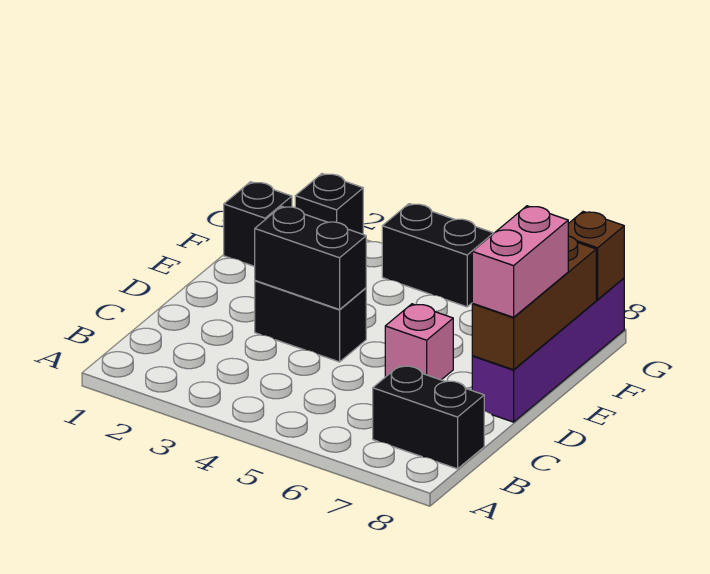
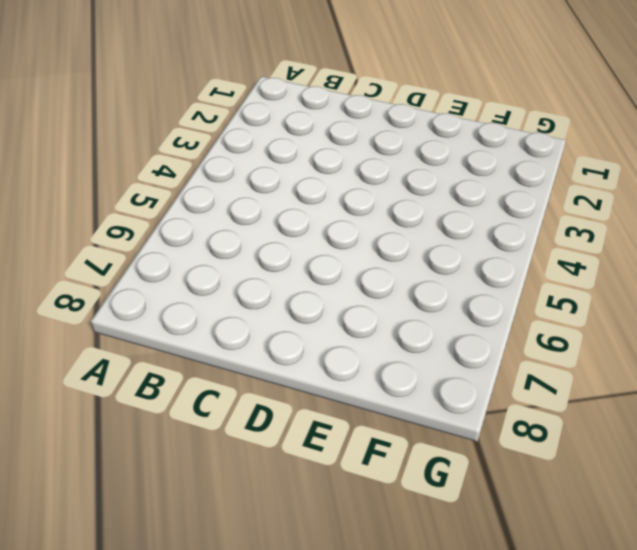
none -> black 1x2 brick [373,366,484,469]
none -> black 1x2 brick [255,281,366,362]

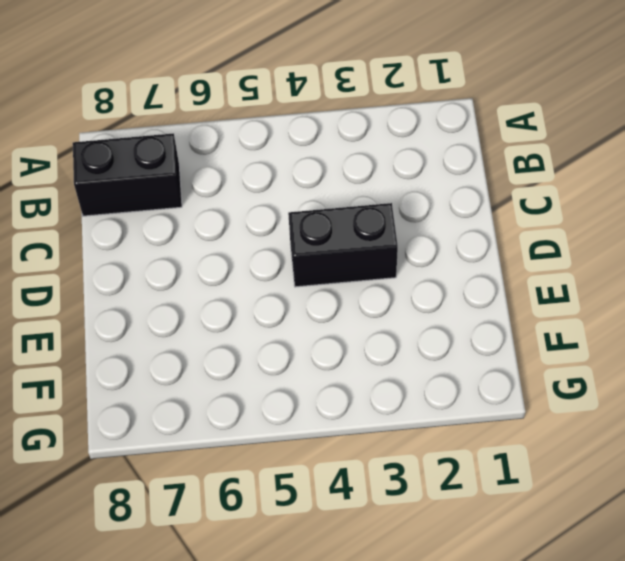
none -> pink 1x1 brick [385,304,453,380]
none -> purple 1x4 brick [472,278,624,422]

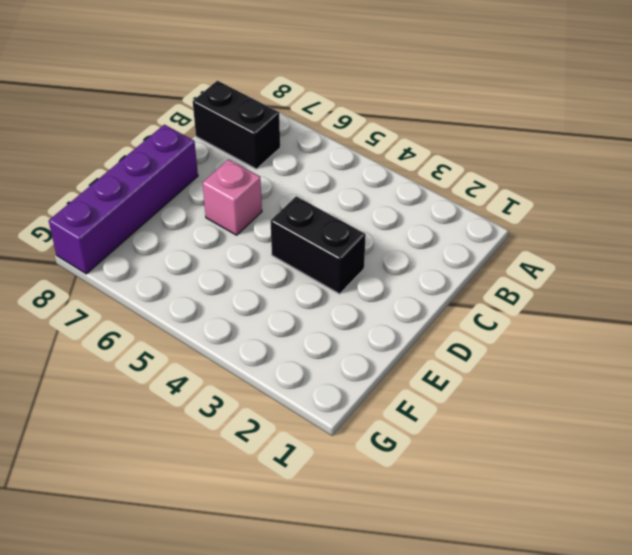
none -> black 1x1 brick [224,182,292,266]
none -> black 1x1 brick [295,174,363,234]

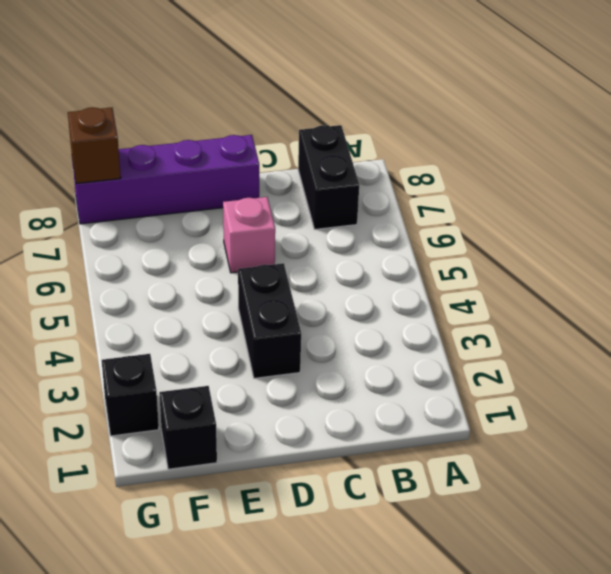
none -> black 1x2 brick [382,204,494,307]
none -> black 1x2 brick [255,206,366,310]

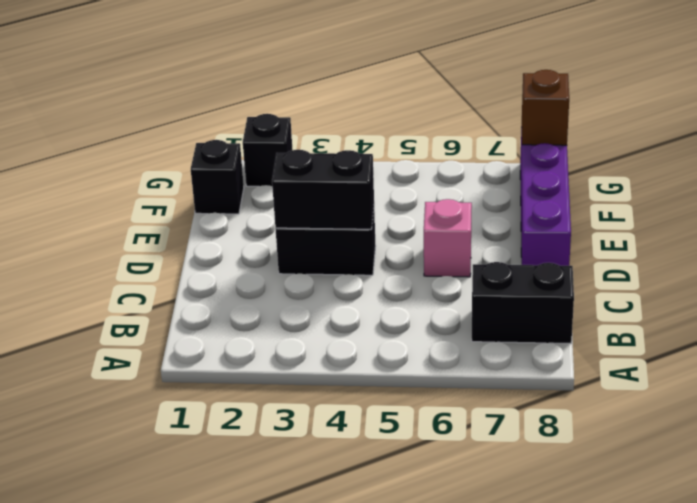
none -> black 1x2 brick [382,204,494,307]
none -> brown 1x3 brick [472,236,596,370]

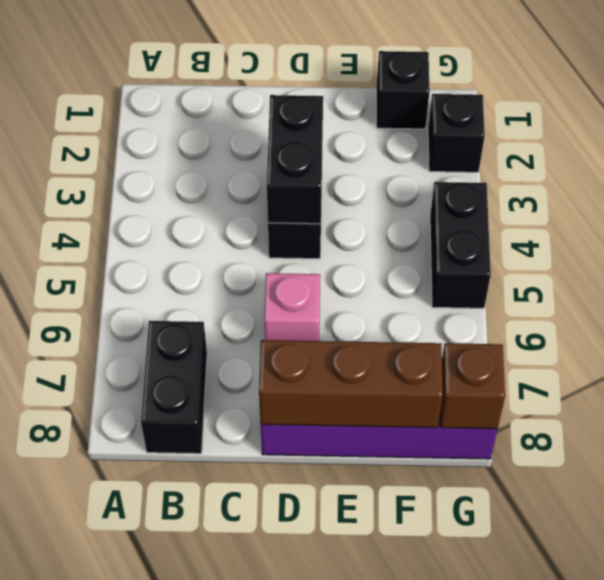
none -> pink 1x2 brick [472,206,568,317]

